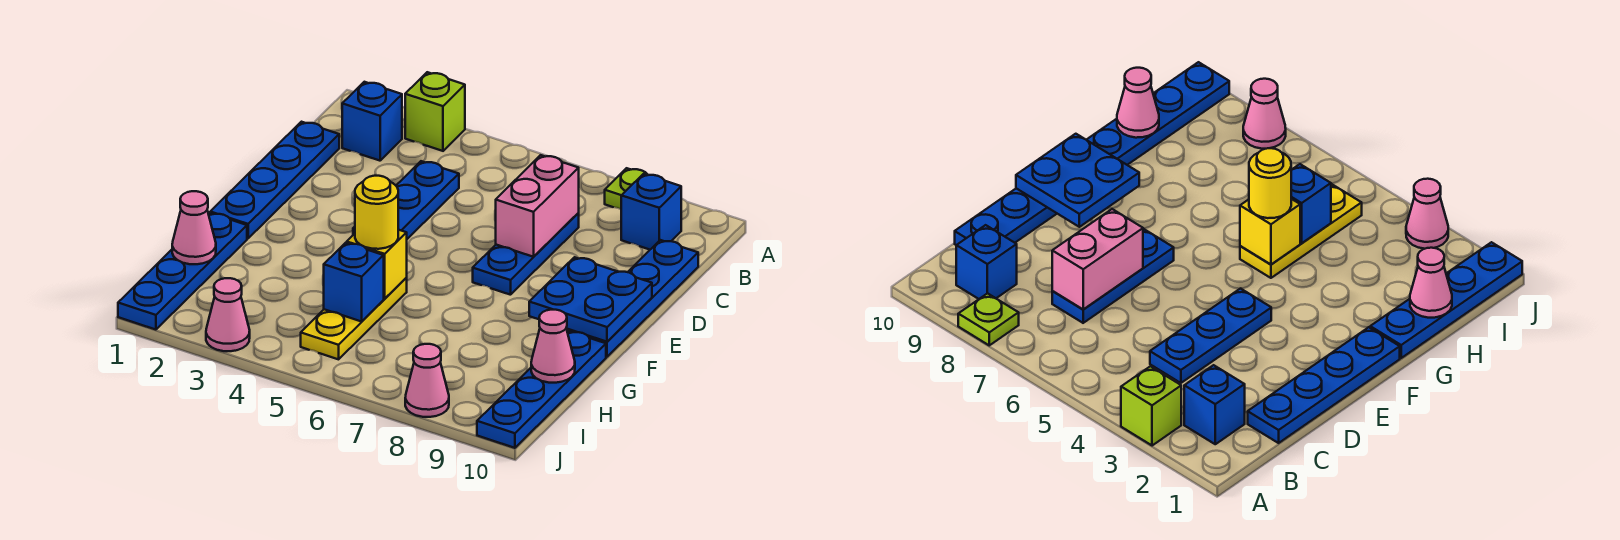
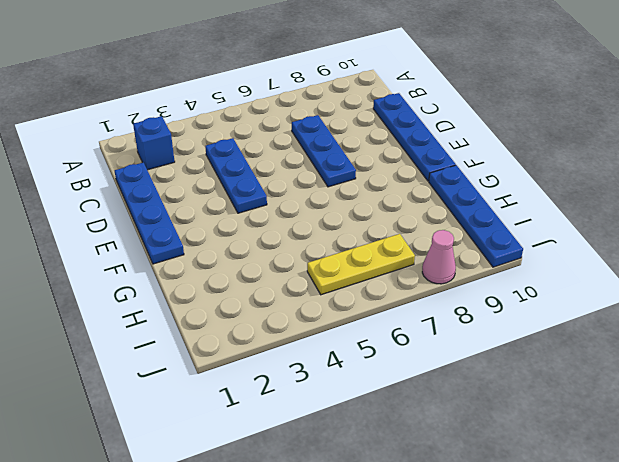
yellow 1x3 plate [307,234,415,295] -> yellow 1x3 plate turned to [301,278,407,359]
none -> lime 1x1 brick [405,72,465,151]
none -> lime 1x1 plate [605,168,648,209]
none -> blue 1x1 brick [621,174,681,250]

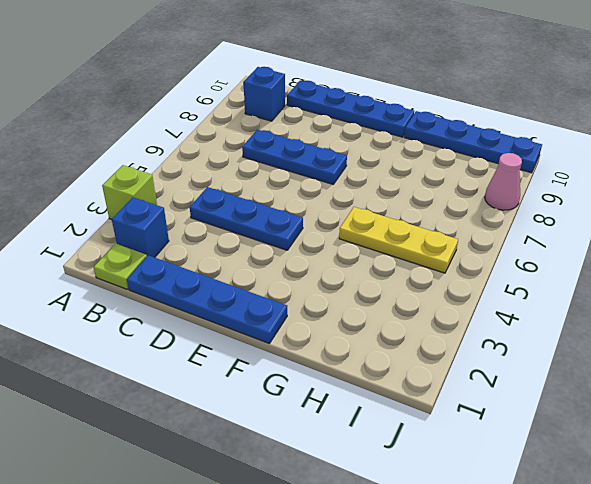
lime 1x1 plate [94,244,147,289] -> lime 1x1 plate moved to [605,168,648,209]
none -> blue 1x4 plate [118,213,247,330]
none -> pink 1x1 cone [206,278,250,351]
none -> pink 1x2 brick [496,155,579,257]

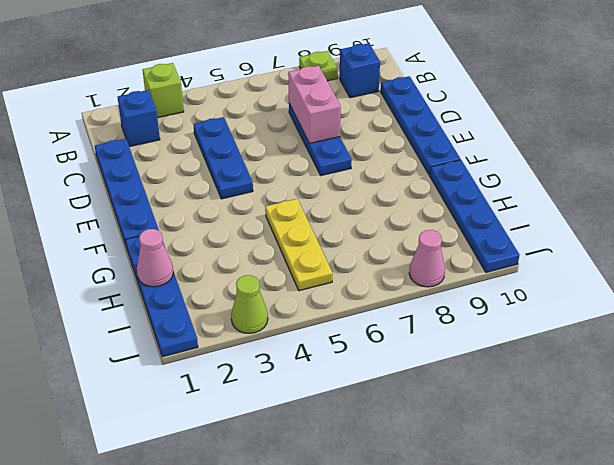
lime 1x1 cone [231,275,268,333] -> pink 1x1 cone [206,278,250,351]
none -> blue 2x2 plate [529,257,652,342]
none -> yellow 1x1 brick [347,230,407,299]
none -> blue 1x1 brick [324,243,384,322]

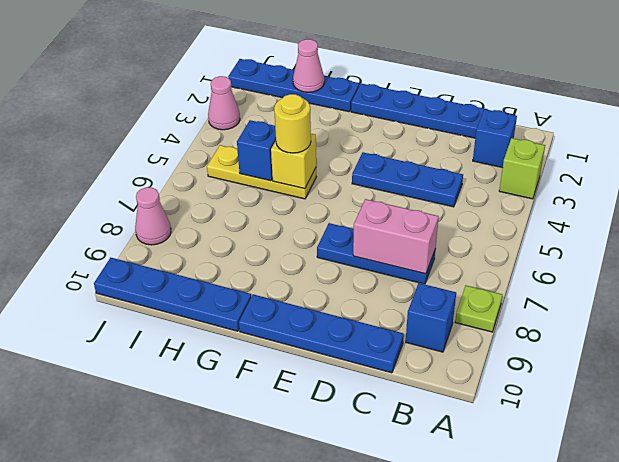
none -> blue 2x2 plate [529,257,652,342]
none -> pink 1x1 cone [531,310,575,383]

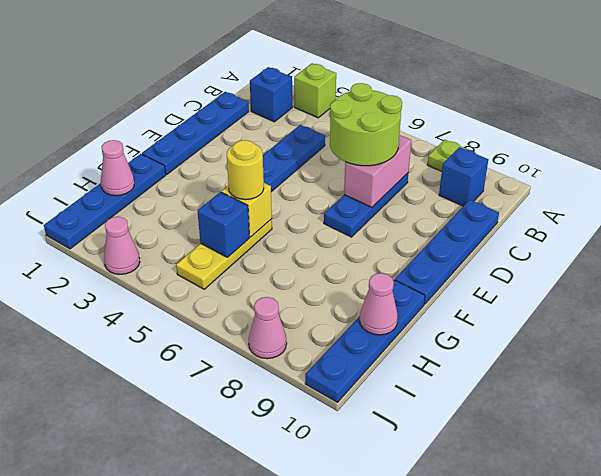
lime 2x2 round brick [330,83,402,166] -> none
none -> blue 2x2 plate [529,257,652,342]

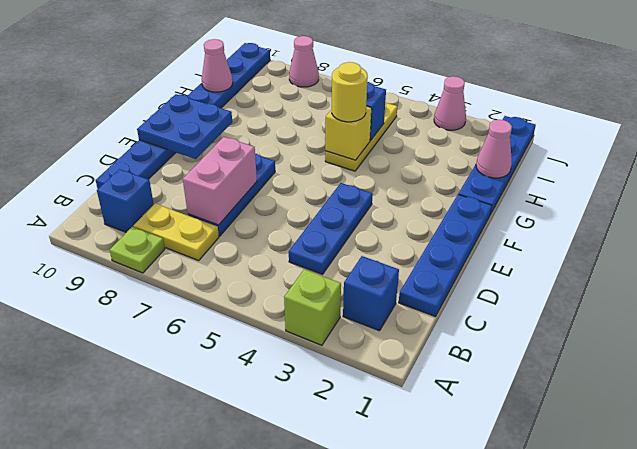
yellow 1x2 plate [134,204,219,260] -> none

